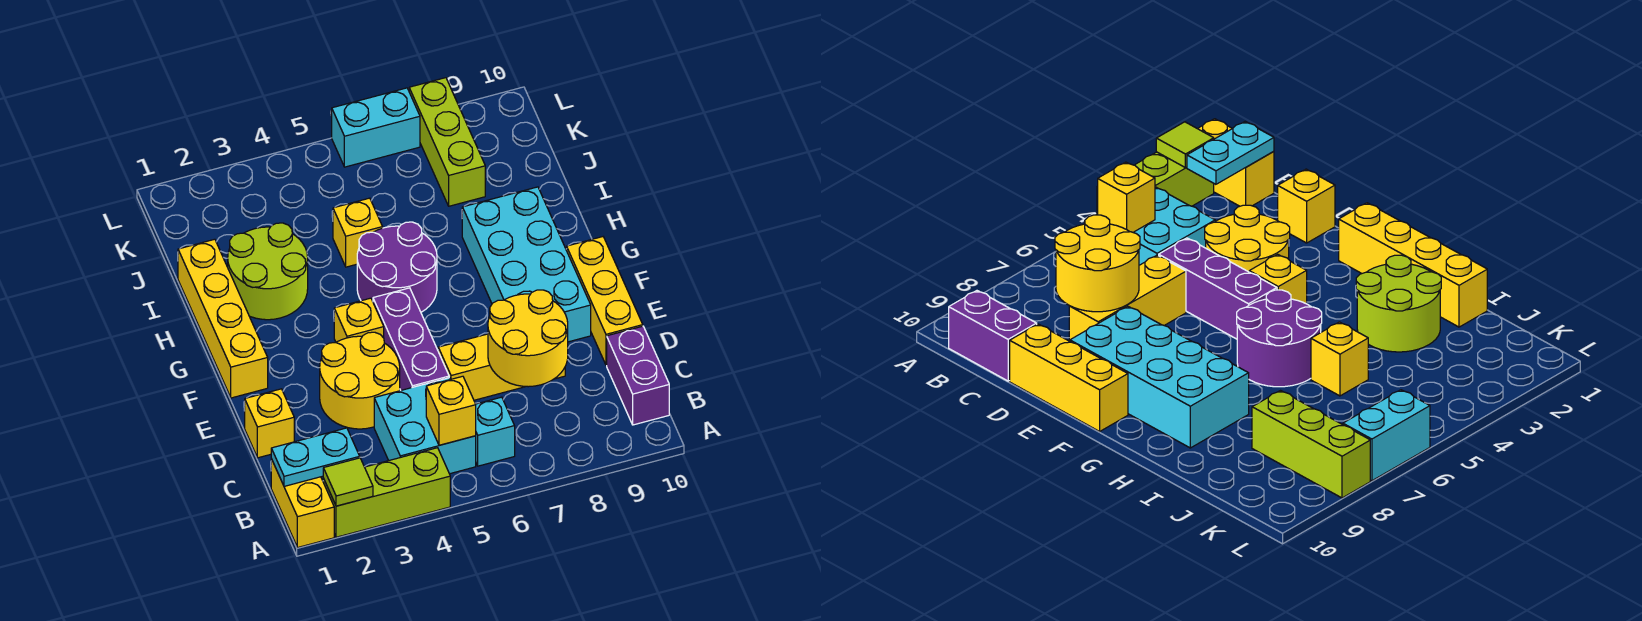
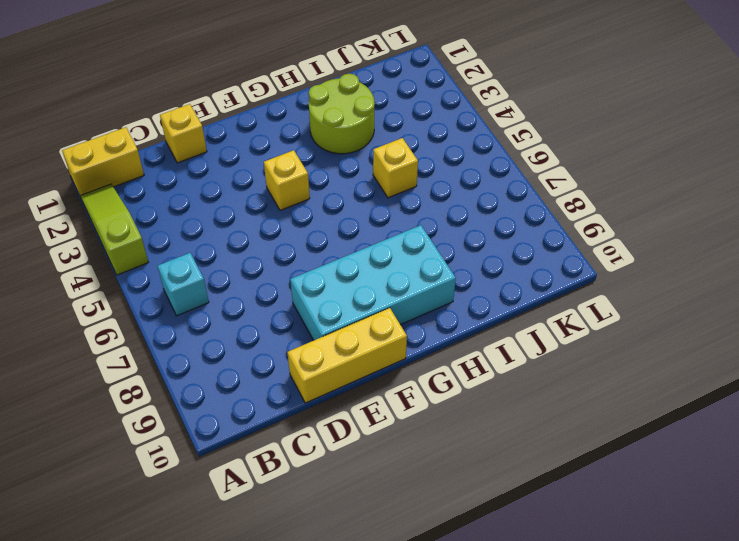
lime 1x3 slope [81,184,148,275] -> lime 1x3 brick [323,448,450,537]
none -> cyan 2x2 brick [374,378,476,474]
none -> purple 1x2 brick [607,326,669,425]
none -> yellow 2x2 round brick [320,332,400,429]

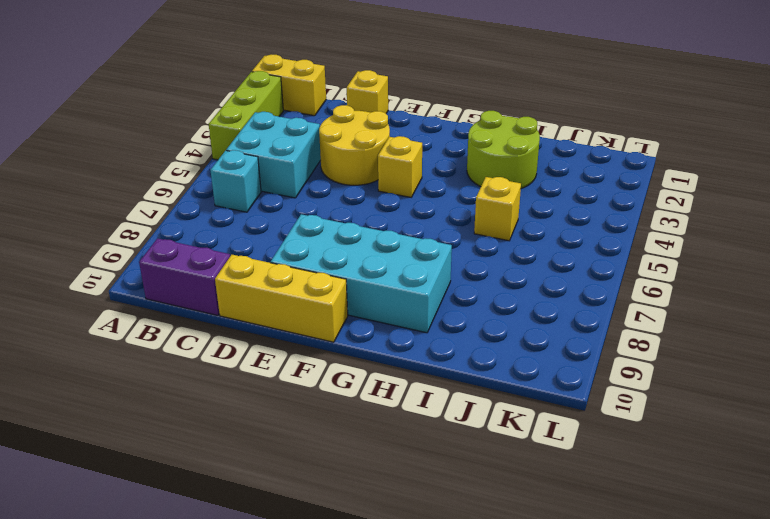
none -> purple 1x3 brick [373,288,449,390]
none -> yellow 1x3 brick [438,334,565,400]
none -> yellow 1x4 brick [178,239,268,398]

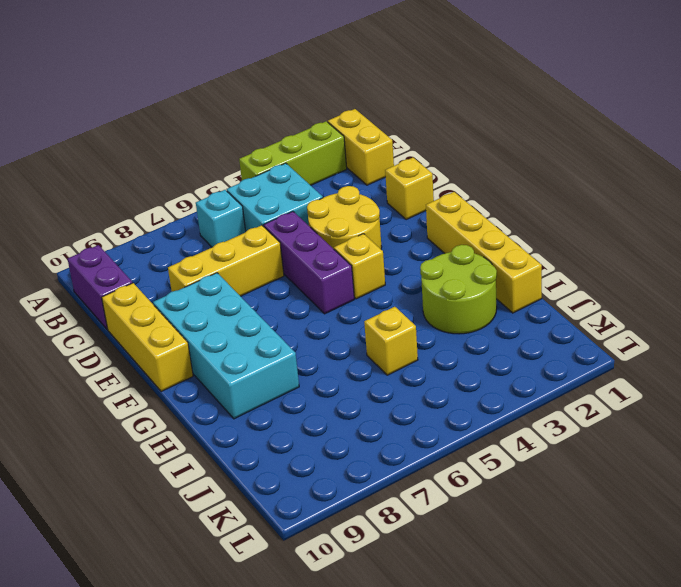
none -> purple 2x2 round brick [357,222,437,312]
none -> lime 1x3 brick [409,78,485,206]
none -> cyan 1x2 brick [332,88,420,167]

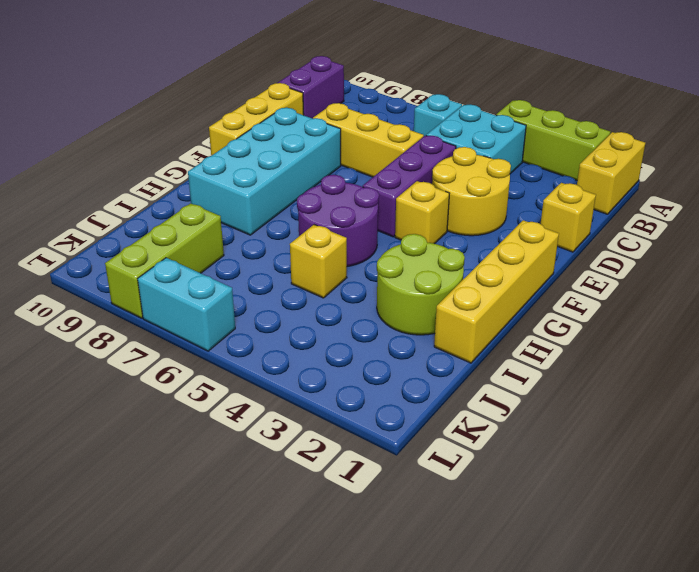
none -> lime 1x1 tile [323,458,373,506]
none -> cyan 1x2 plate [271,428,360,486]
none -> yellow 1x1 brick [426,376,476,445]

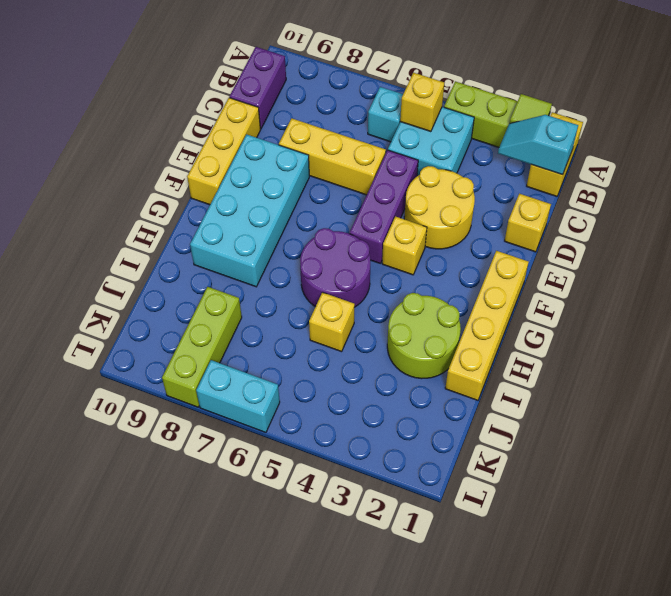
cyan 1x2 slope [498,115,578,175] -> cyan 1x2 plate [271,428,360,486]
none -> yellow 2x2 round brick [488,290,568,387]

